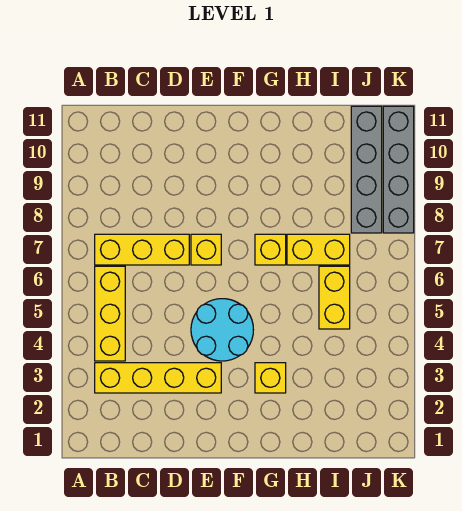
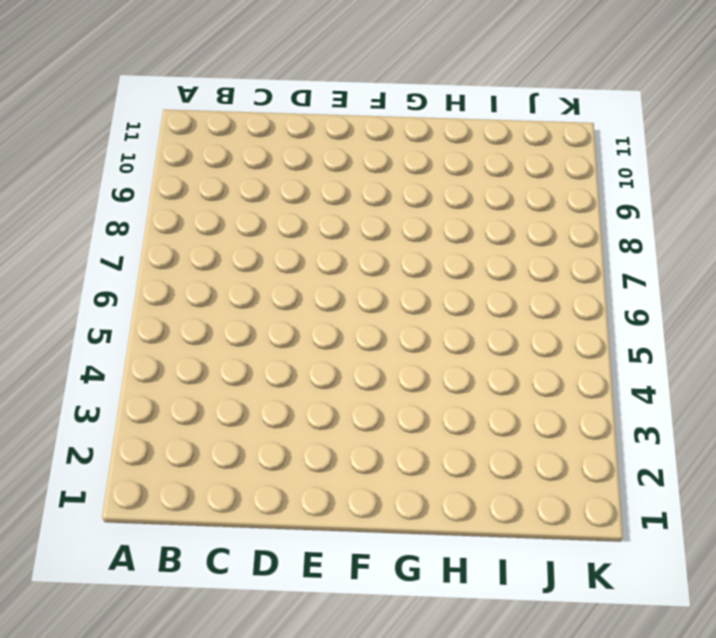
none -> yellow 1x4 brick [95,363,221,393]
none -> yellow 1x3 brick [95,266,125,361]

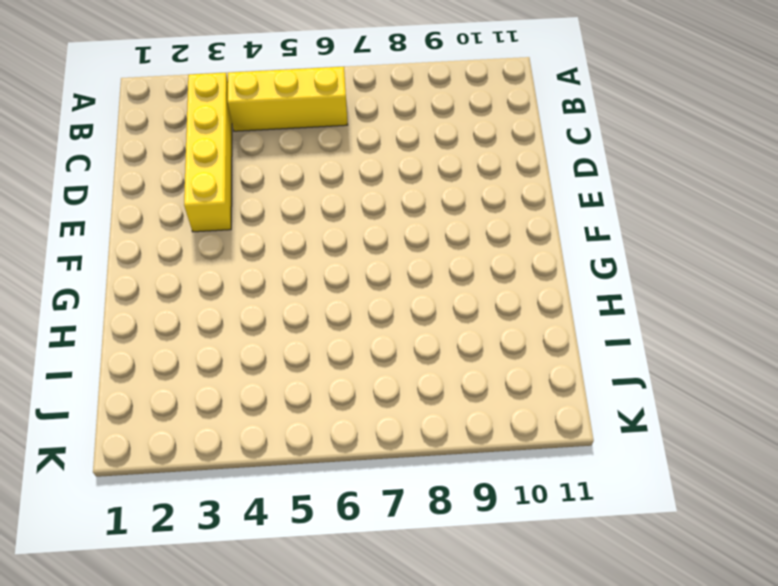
none -> yellow 1x3 brick [95,234,189,265]
none -> cyan 2x2 round brick [191,299,253,361]

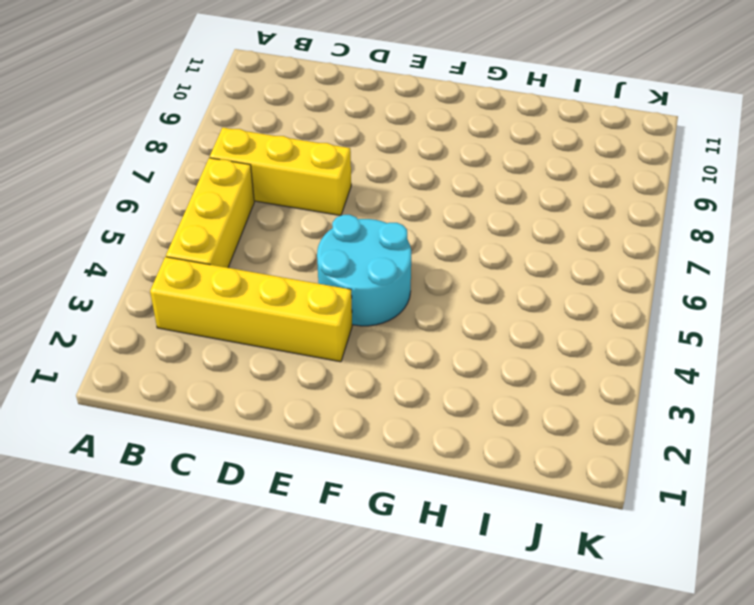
none -> yellow 1x1 brick [191,234,221,265]
none -> yellow 1x1 brick [255,363,286,393]

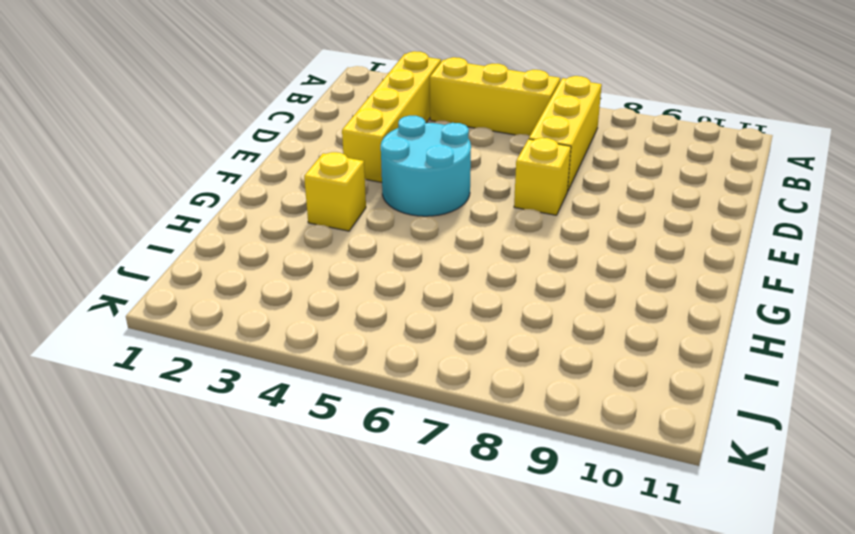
none -> yellow 1x1 brick [255,234,286,265]
none -> yellow 1x2 brick [287,234,350,265]

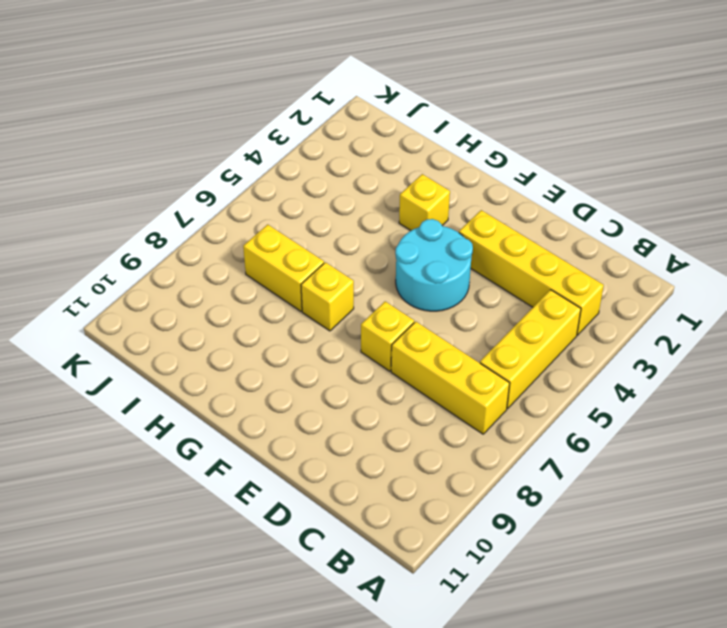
none -> yellow 1x2 brick [319,266,350,329]
none -> grey 1x4 brick [351,106,382,233]

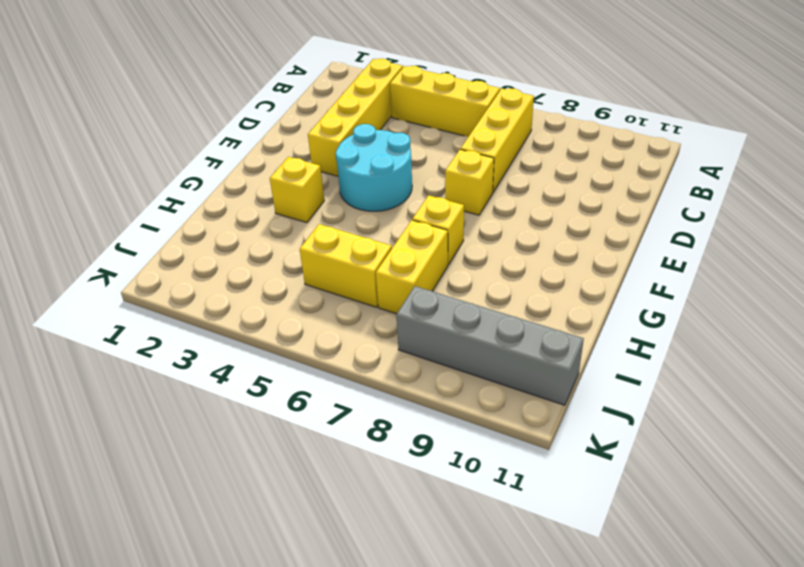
none -> grey 1x4 brick [383,106,414,233]

